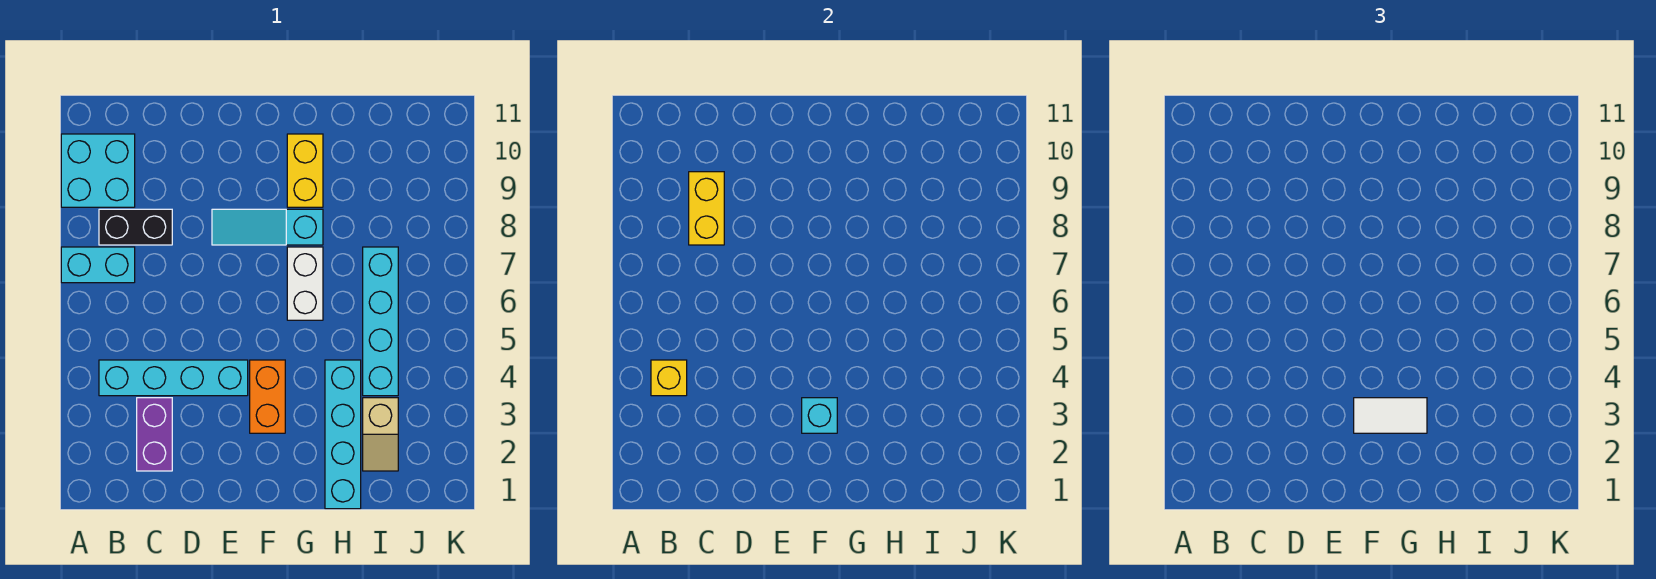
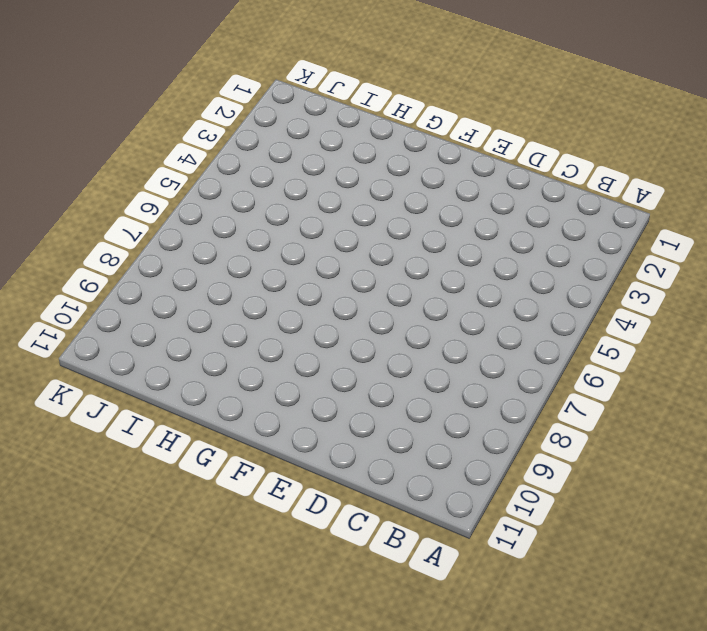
none -> cyan 1x2 brick [61,247,135,283]
none -> cyan 2x2 brick [61,134,135,207]
none -> cyan 1x4 brick [99,360,248,396]

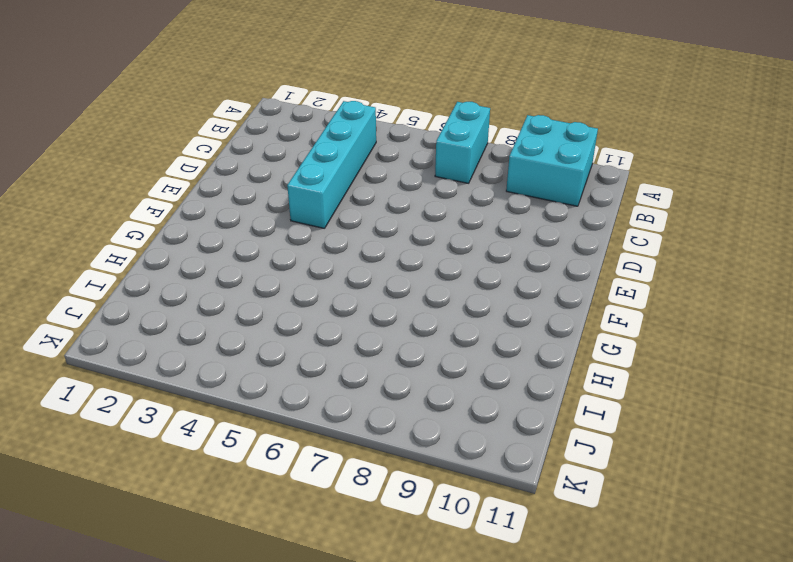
none -> black 1x2 brick [99,209,172,245]
none -> purple 1x2 brick [137,398,172,471]
none -> cyan 1x3 slope [212,209,323,245]

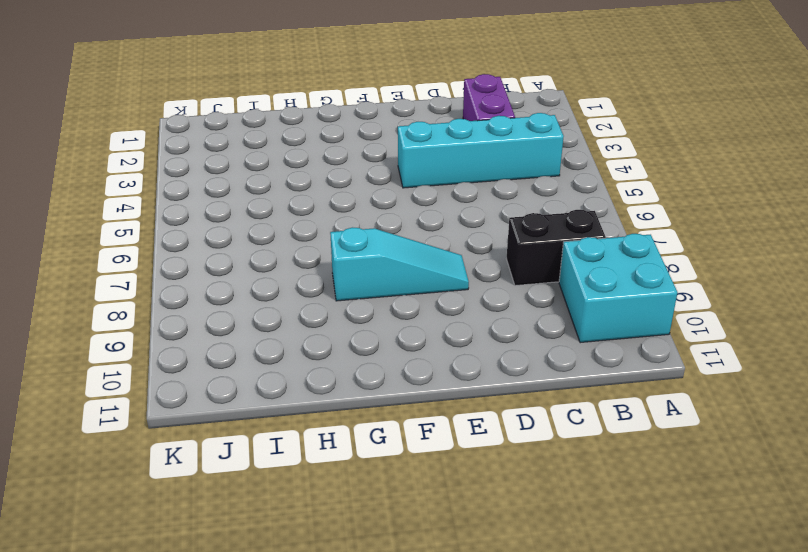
none -> cyan 1x2 brick [61,247,135,283]
none -> orange 1x2 brick [250,360,285,433]
none -> white 1x2 brick [287,247,323,320]

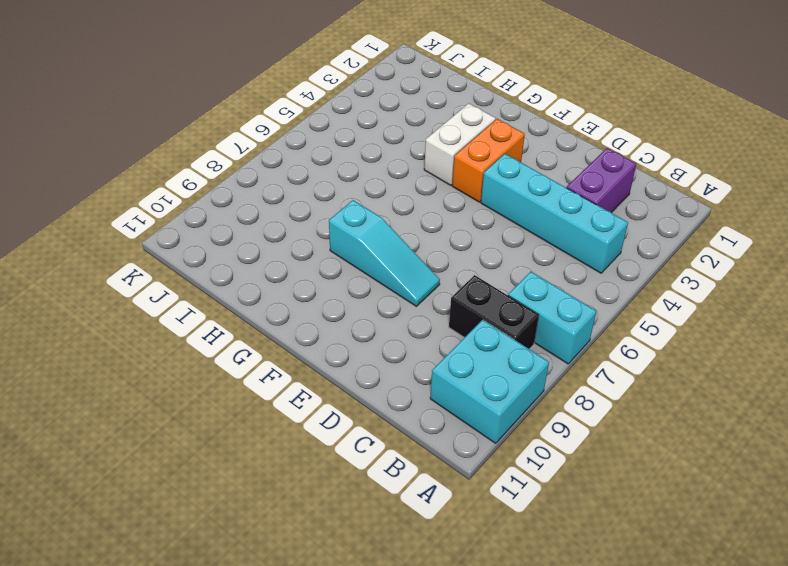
white 1x2 brick [424,103,496,185] -> white 1x2 brick moved to [287,247,323,320]
none -> yellow 1x2 brick [287,134,323,207]
none -> cyan 1x4 brick [325,360,361,509]
none -> tan 1x2 slope [363,398,398,471]

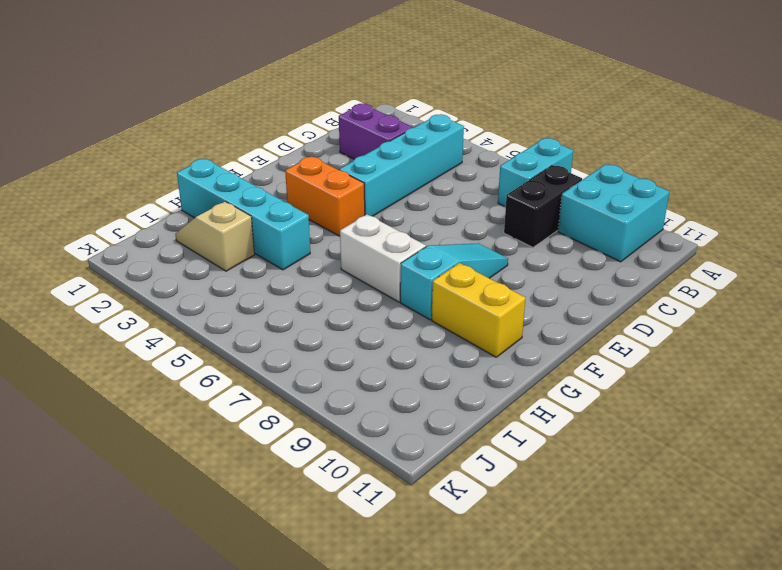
none -> cyan 1x4 brick [363,247,398,396]
none -> yellow 1x1 brick [651,360,687,396]
none -> yellow 1x2 brick [689,172,724,245]

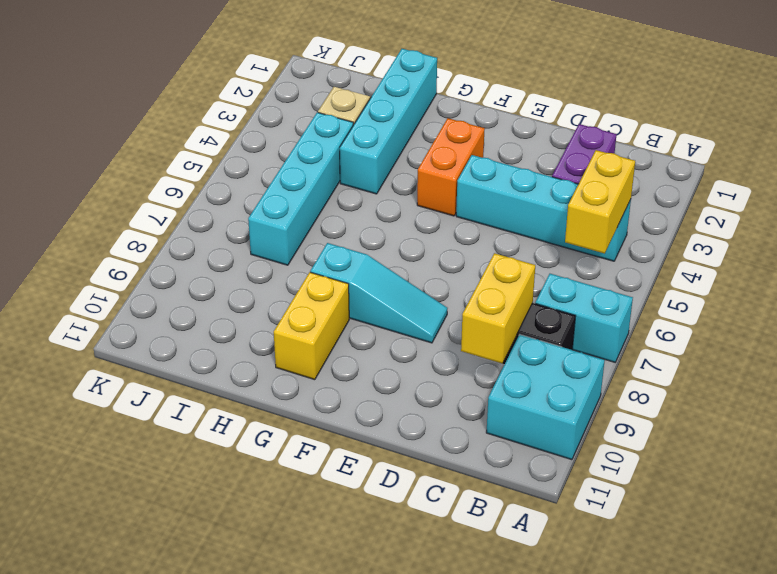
yellow 1x2 brick [565,150,635,254] -> yellow 1x1 brick [651,360,687,396]
none -> white 1x2 brick [287,247,323,320]
none -> cyan 1x1 brick [802,398,837,433]
none -> white 1x2 tile [1354,398,1427,433]

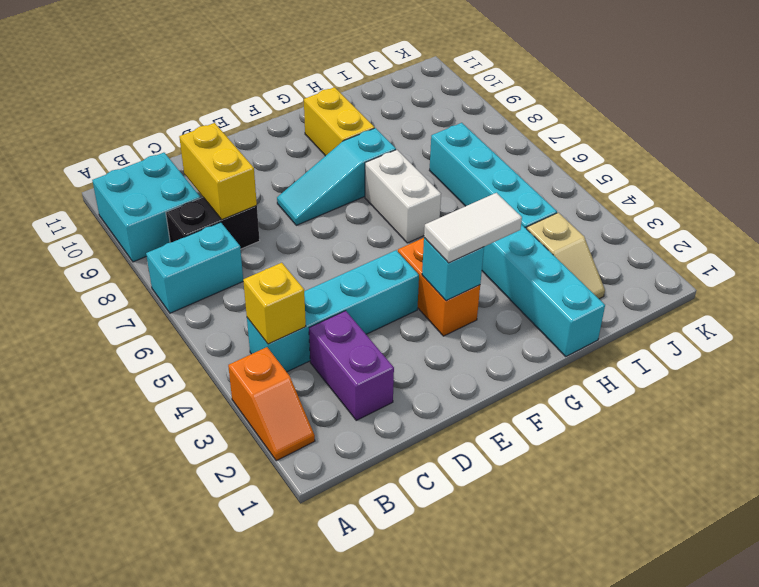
orange 1x2 slope [228,347,315,461] -> none

